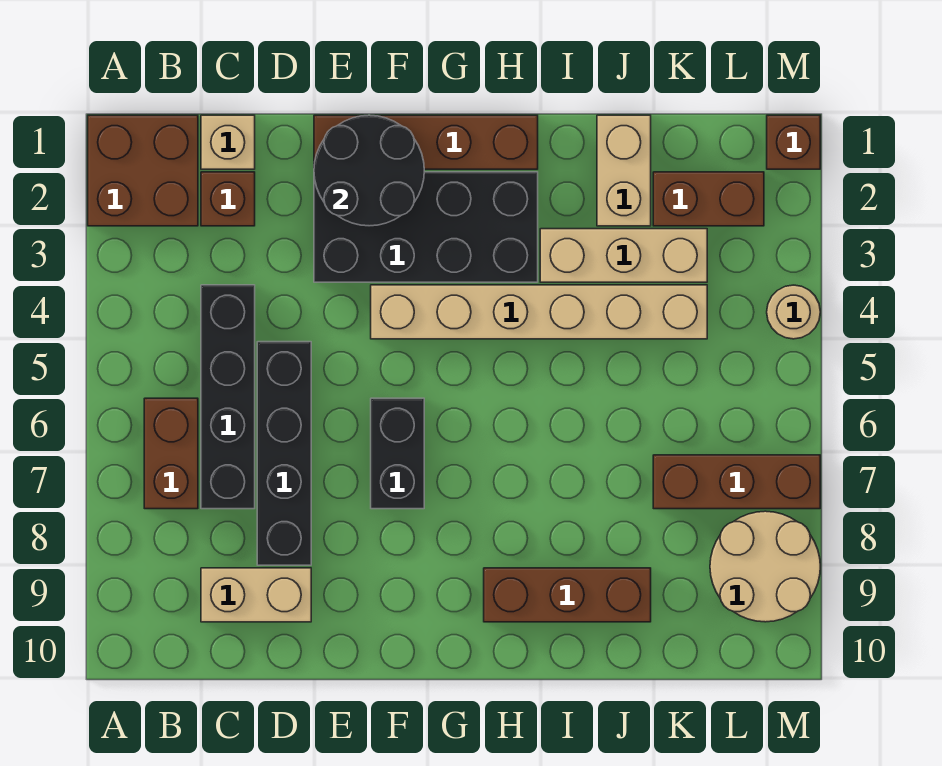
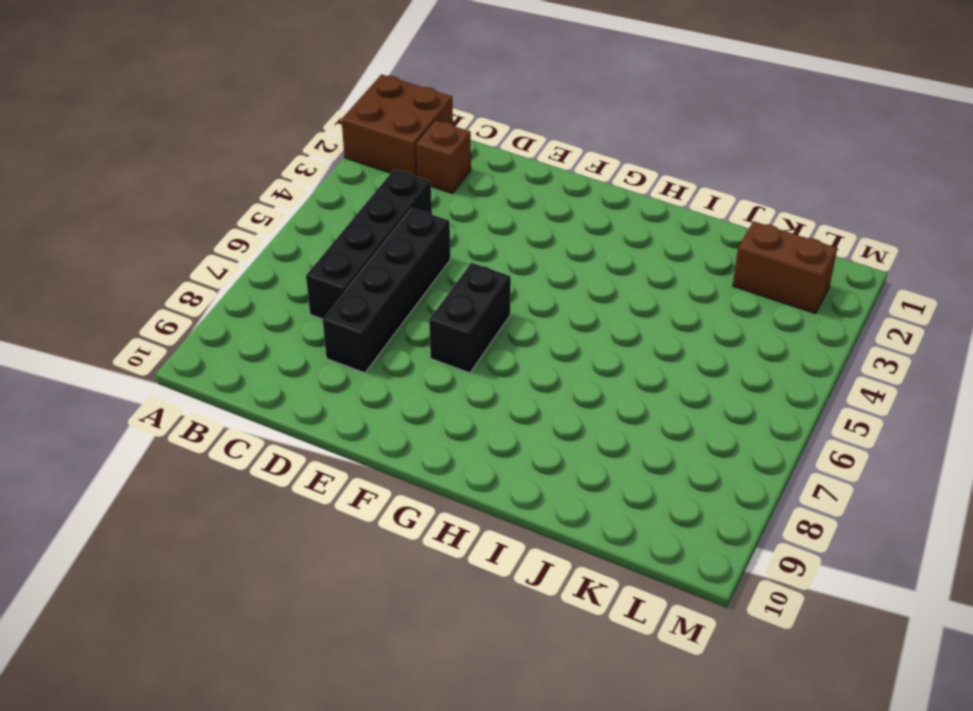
none -> brown 1x2 brick [144,398,198,509]
none -> tan 1x1 brick [201,115,255,169]
none -> tan 1x2 brick [201,568,311,622]

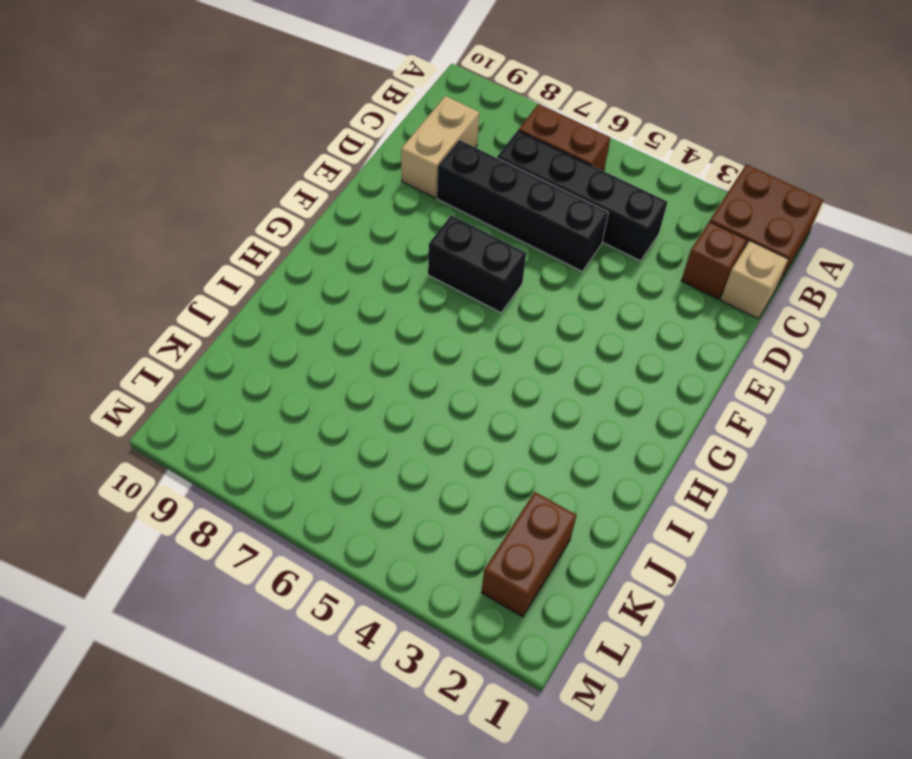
none -> brown 1x4 brick [314,115,538,169]
none -> black 2x4 brick [314,172,538,282]
none -> tan 1x6 brick [371,285,707,339]

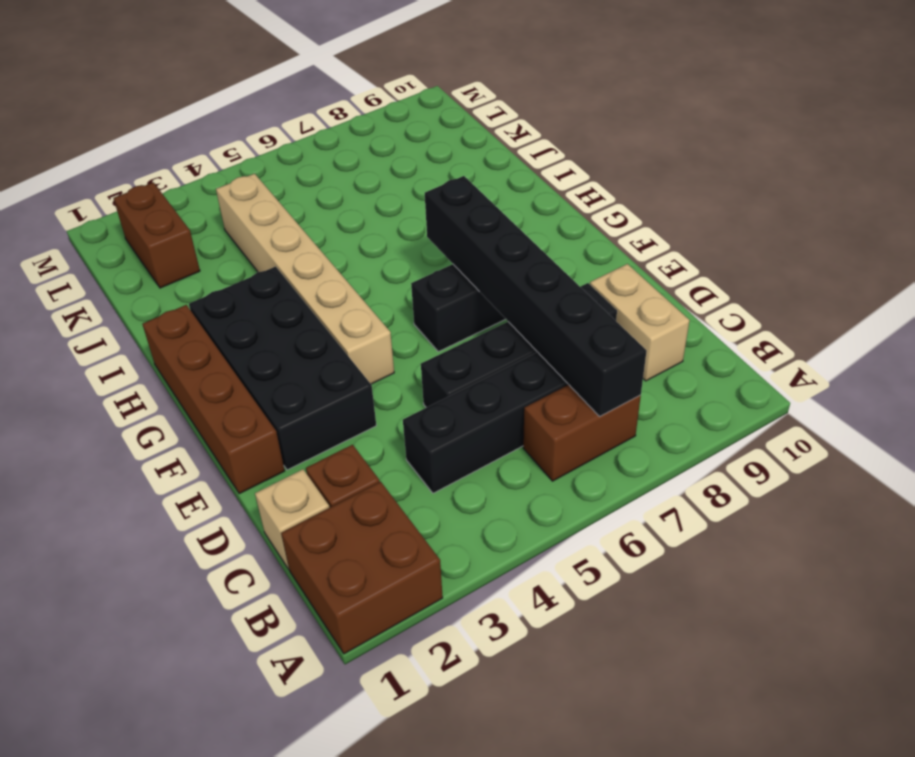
black 1x6 brick [425,176,647,416] -> none
none -> brown 1x3 brick [484,568,651,622]
none -> tan 1x3 brick [540,229,707,282]
none -> tan 1x2 brick [597,115,651,226]

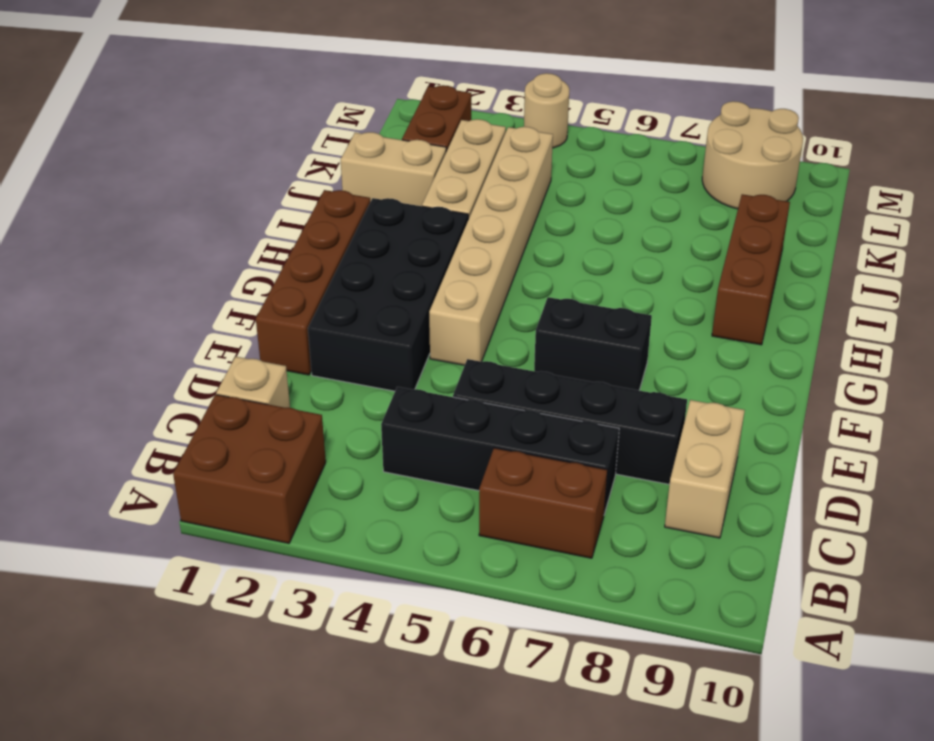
none -> brown 1x1 brick [201,172,255,226]
none -> brown 1x3 brick [653,455,820,509]
none -> brown 1x1 brick [767,115,820,169]

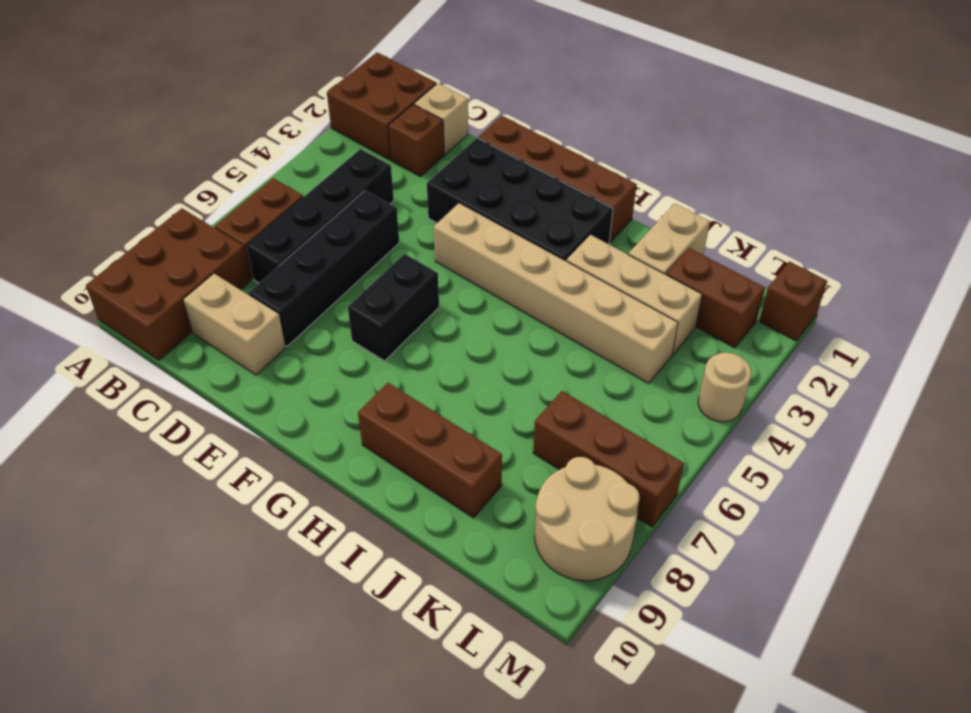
brown 2x3 brick [86,208,251,360] -> none
none -> black 2x2 round brick [314,115,424,226]

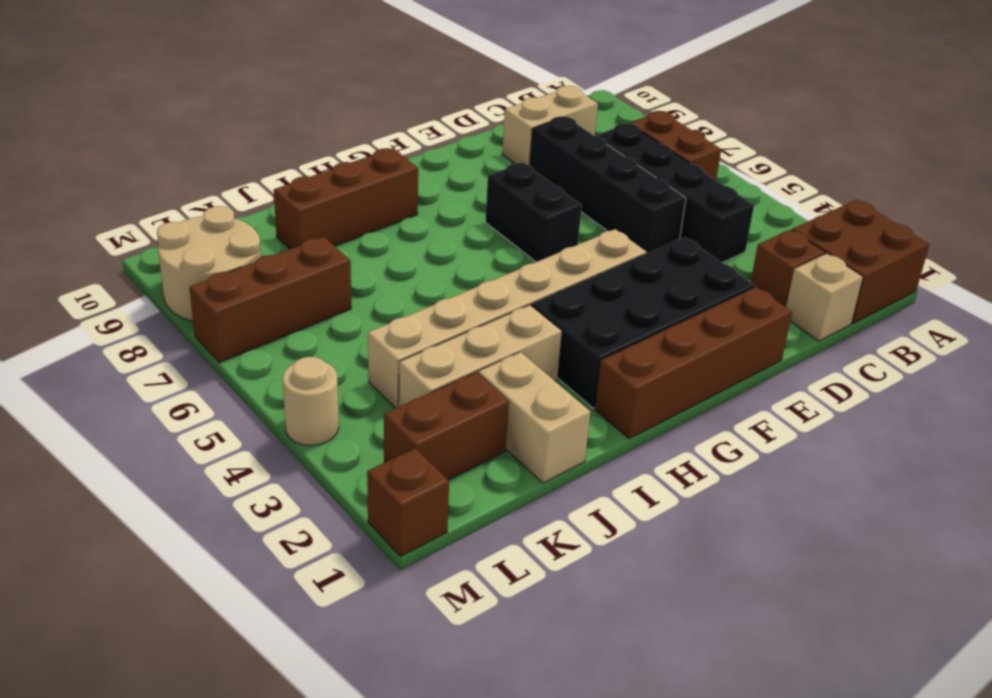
none -> black 2x2 round brick [314,115,424,226]

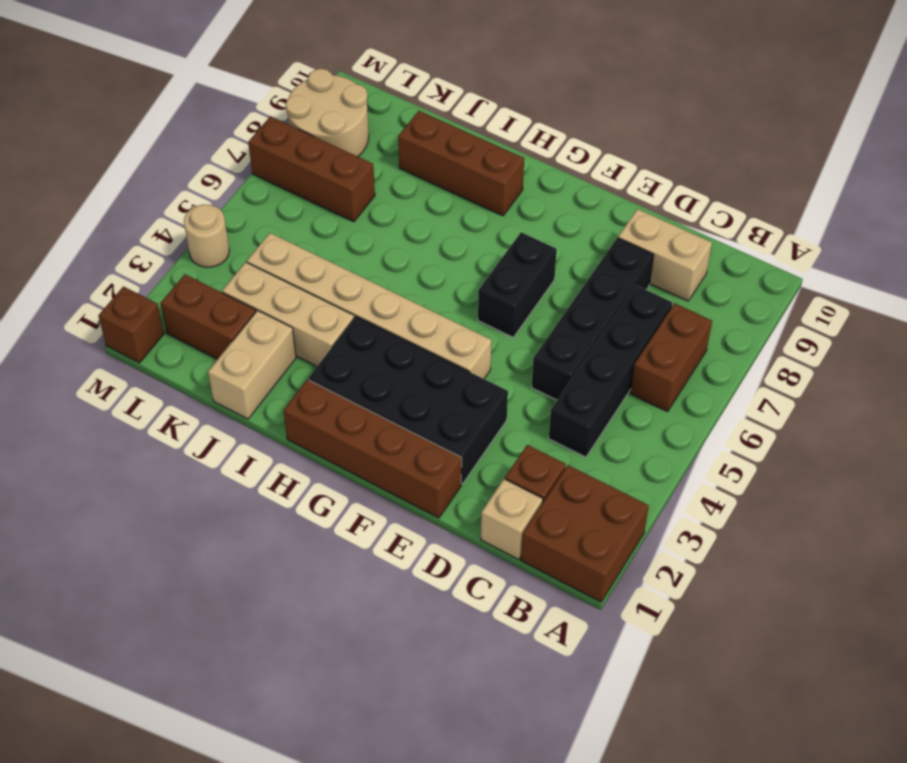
none -> black 2x2 round brick [314,115,424,226]

